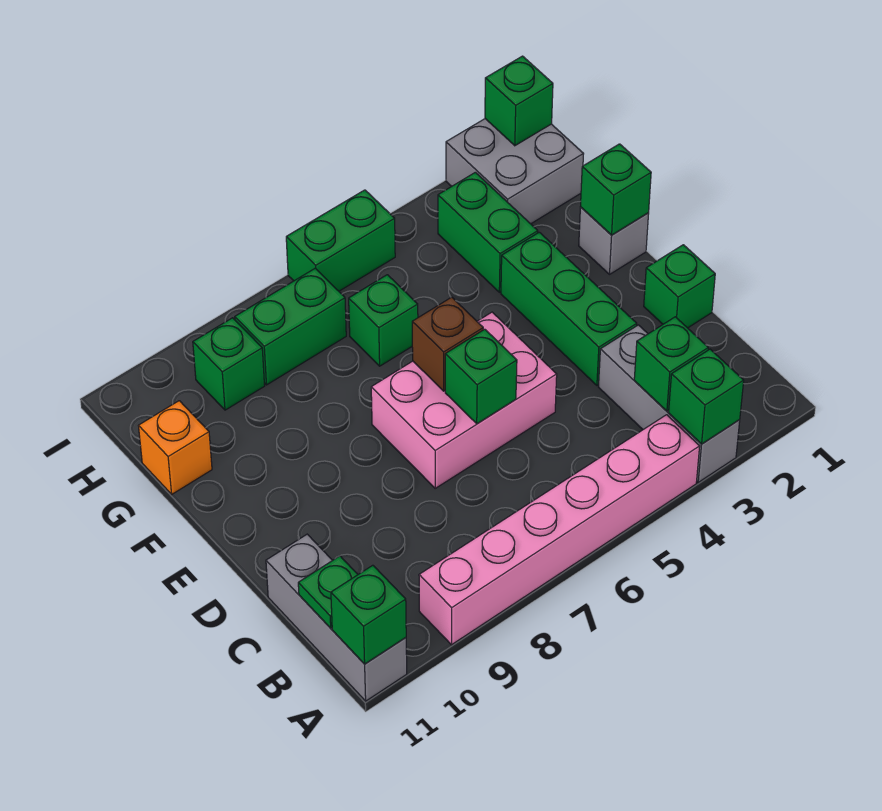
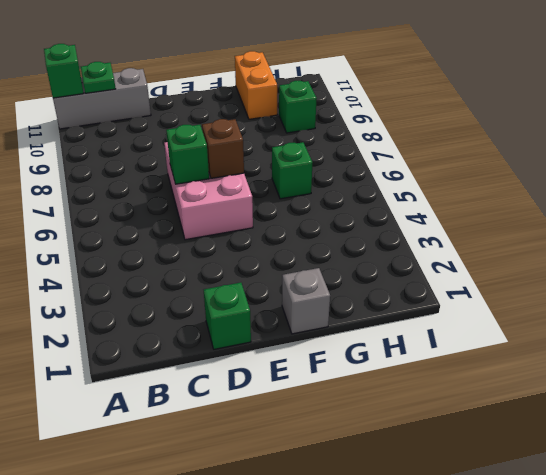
orange 1x2 brick [235,51,277,119] -> orange 1x1 brick [139,401,212,494]
none -> grey 1x3 brick [599,325,740,482]
none -> pink 1x6 brick [419,415,700,645]
none -> green 1x3 brick [501,232,637,385]

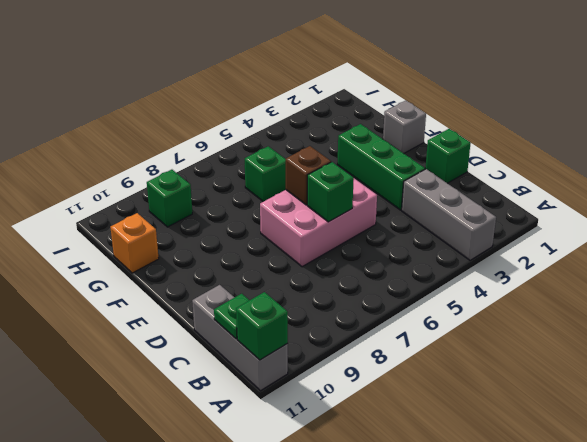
none -> pink 1x6 brick [419,415,700,645]
none -> green 1x2 brick [438,172,538,292]
none -> grey 2x2 brick [446,119,583,224]

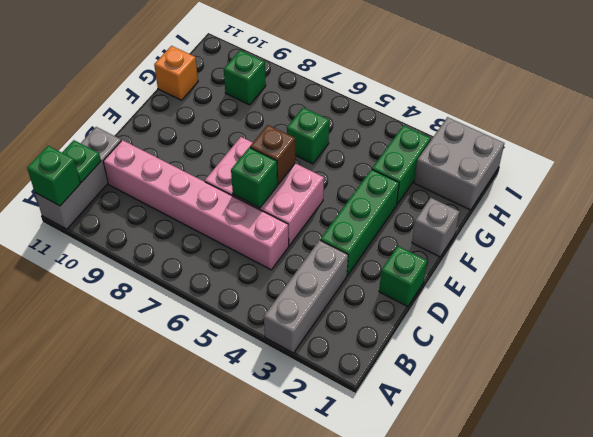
pink 1x6 brick [103,140,289,270] -> pink 1x6 brick moved to [419,415,700,645]
none -> green 1x2 brick [235,268,346,385]
none -> green 1x2 brick [286,190,395,291]
none -> green 1x1 brick [669,349,744,444]

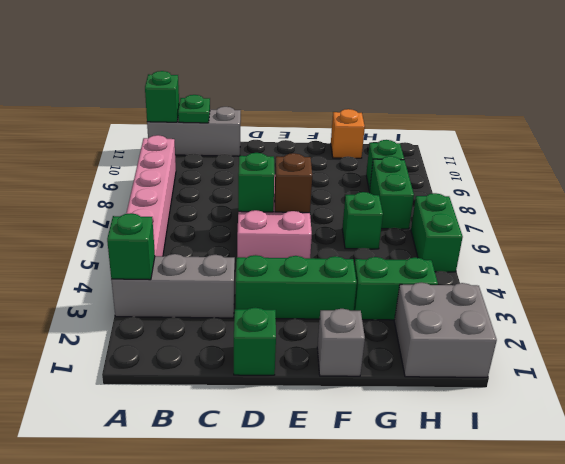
none -> green 1x1 brick [634,317,708,411]
none -> green 1x1 brick [581,144,651,235]
none -> green 1x1 brick [485,56,553,146]

